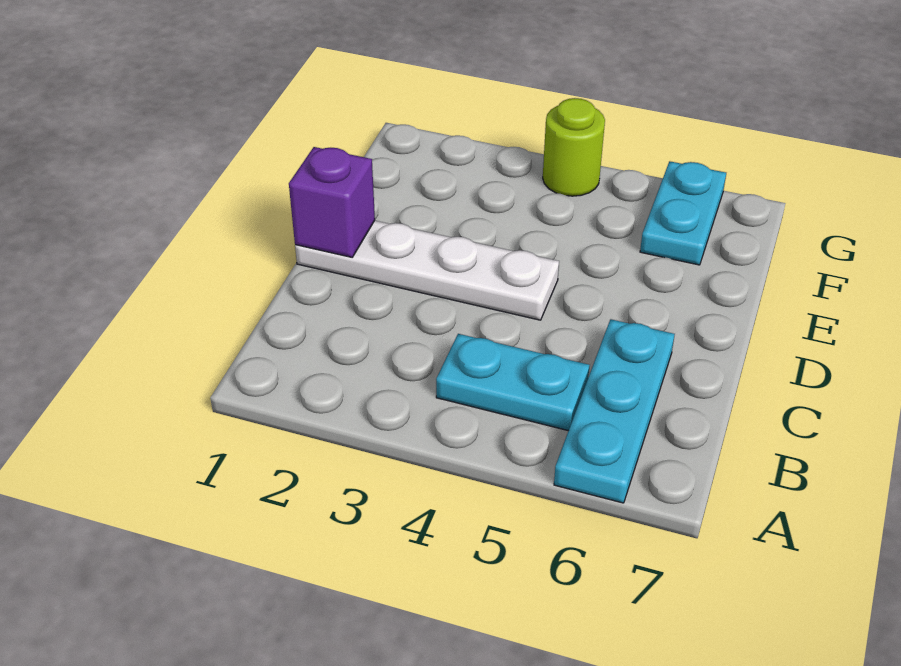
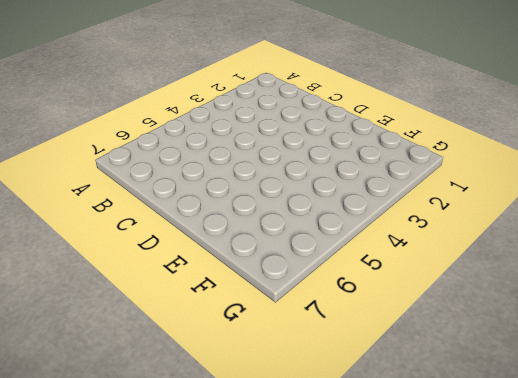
none -> cyan 1x3 plate [554,319,675,503]
none -> cyan 1x2 plate [436,334,590,431]

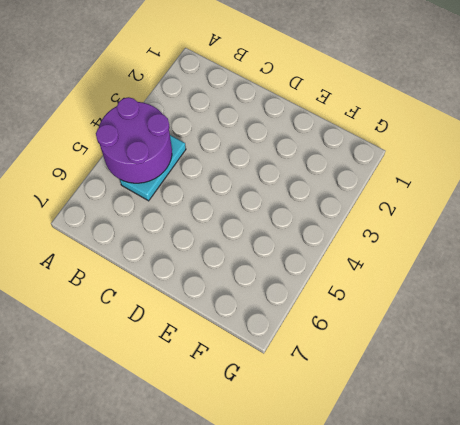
purple 2x2 round brick [96,97,172,183] -> none
none -> cyan 1x3 plate [554,319,675,503]
none -> white 1x4 plate [295,221,559,320]

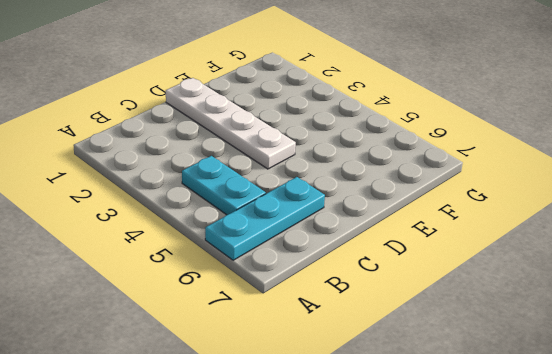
none -> cyan 1x2 plate [640,161,726,265]
none -> lime 1x1 round brick [543,98,605,196]

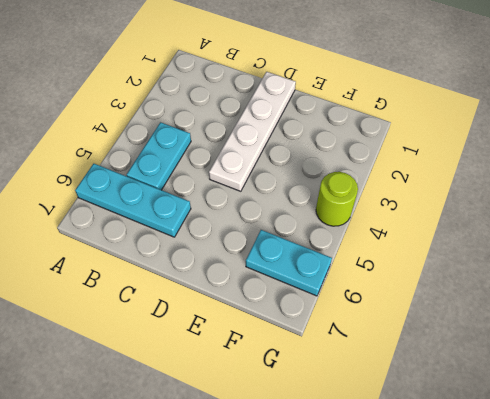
none -> purple 1x1 brick [289,147,375,257]

